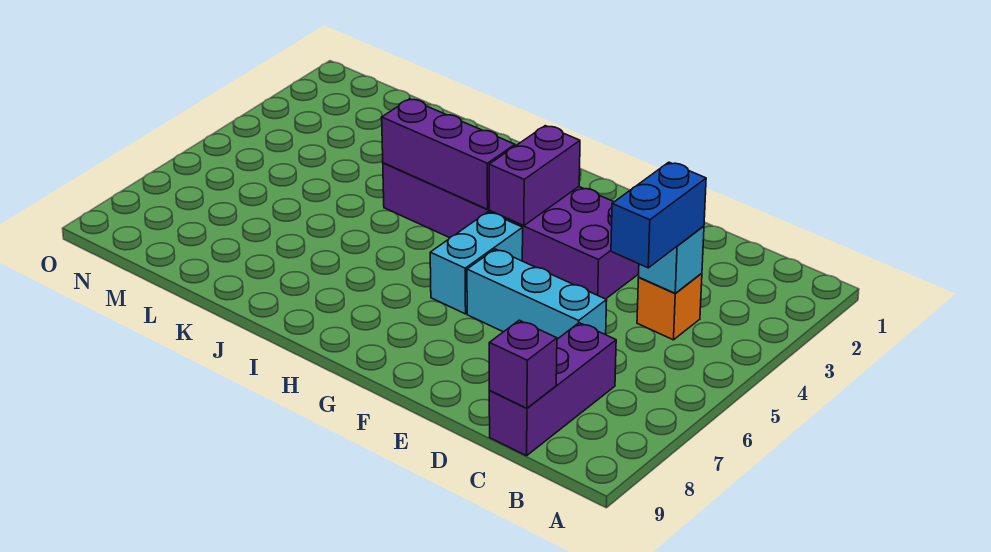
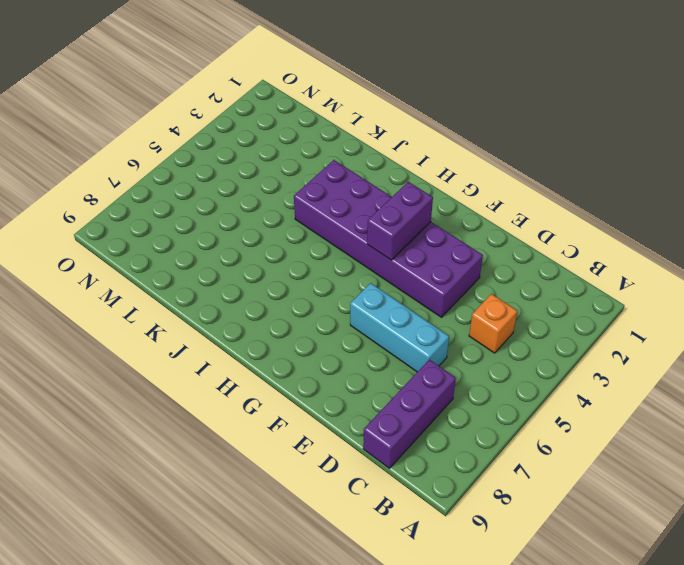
none -> cyan 1x2 brick [430,212,523,314]
none -> cyan 1x1 brick [639,226,704,293]

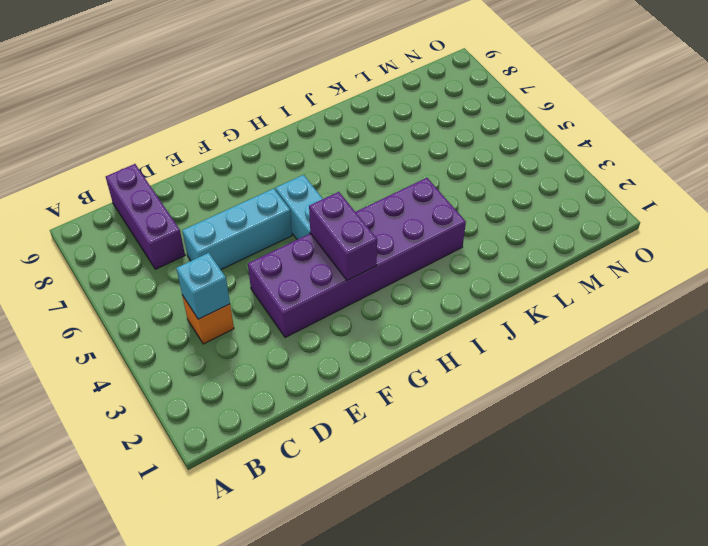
none -> purple 1x1 brick [489,320,557,408]
none -> purple 1x3 brick [382,99,515,209]

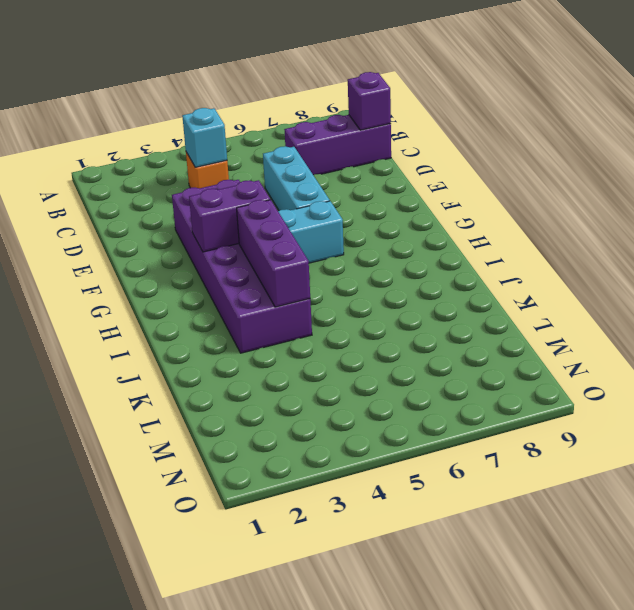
none -> blue 1x2 brick [611,162,706,268]

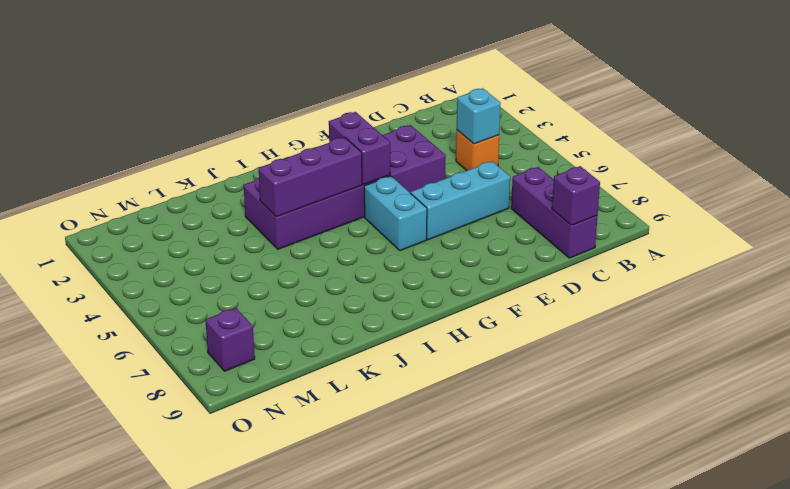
purple 1x1 brick [205,308,255,371] -> none
none -> blue 1x2 brick [611,162,706,268]

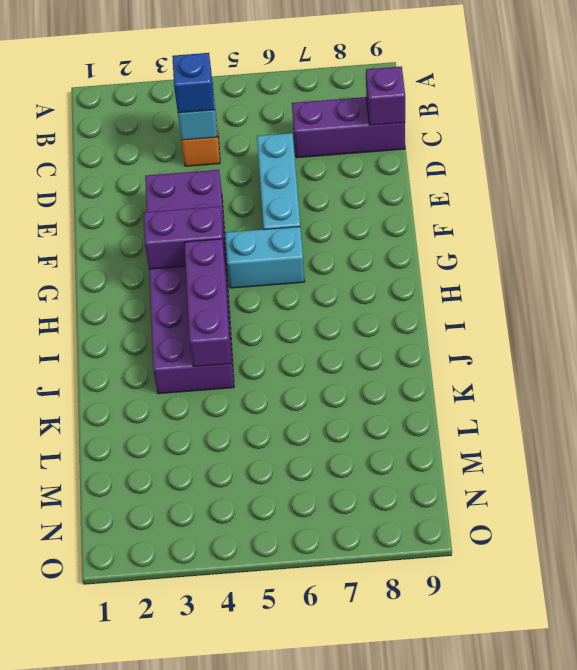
blue 1x1 brick [172,53,214,113] -> blue 1x2 brick [611,162,706,268]

